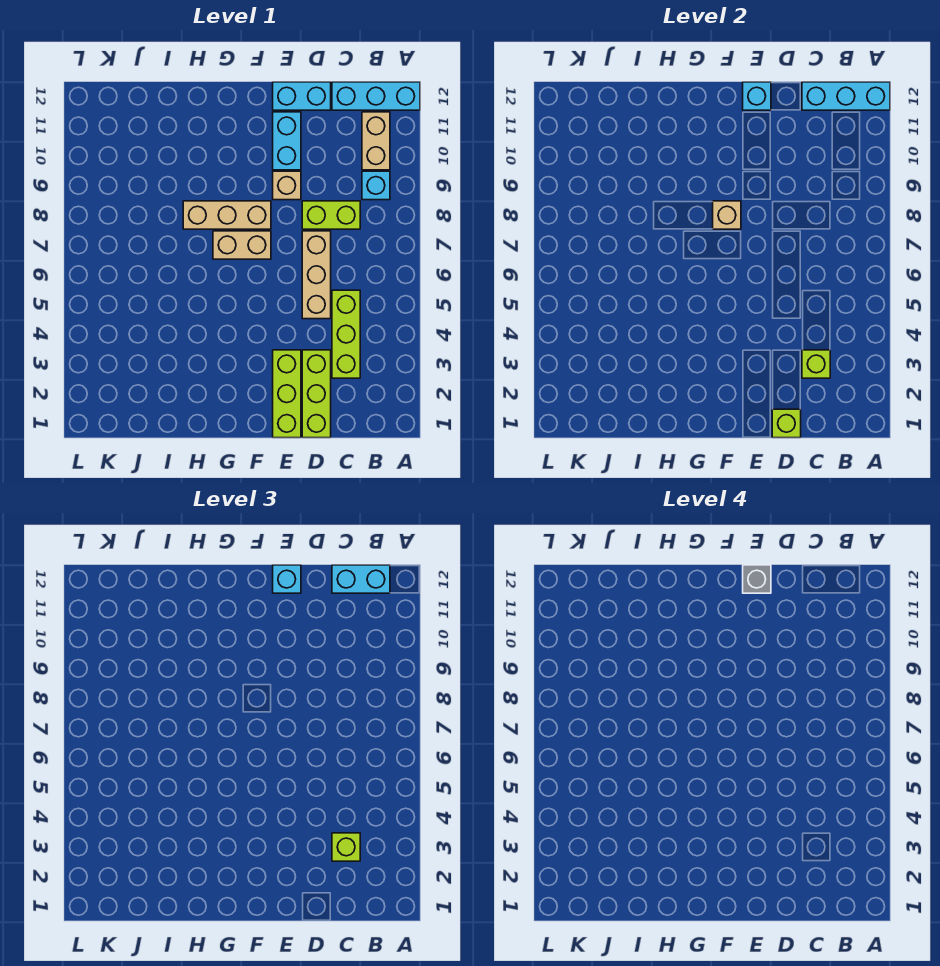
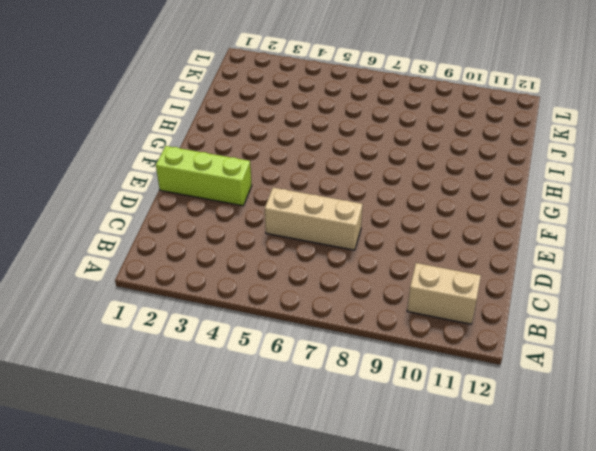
none -> cyan 1x3 brick [332,82,420,110]
none -> cyan 1x1 brick [362,171,390,200]
none -> lime 1x3 brick [332,290,360,378]

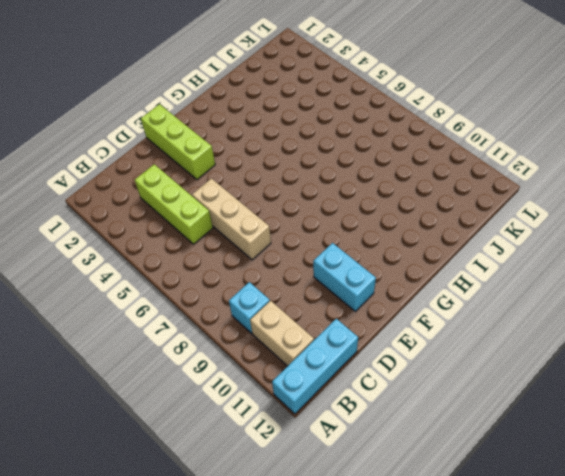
none -> lime 1x2 brick [302,201,360,229]
none -> lime 1x3 brick [302,350,331,438]
none -> cyan 1x2 brick [273,82,331,110]

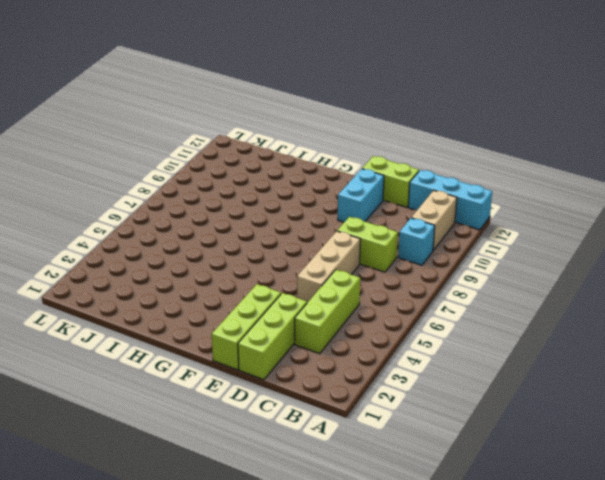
lime 1x2 brick [362,156,419,207] -> cyan 1x2 brick [273,82,331,110]
none -> tan 1x1 brick [273,171,301,200]
none -> tan 1x2 brick [213,231,271,259]
none -> tan 1x3 brick [183,201,271,229]

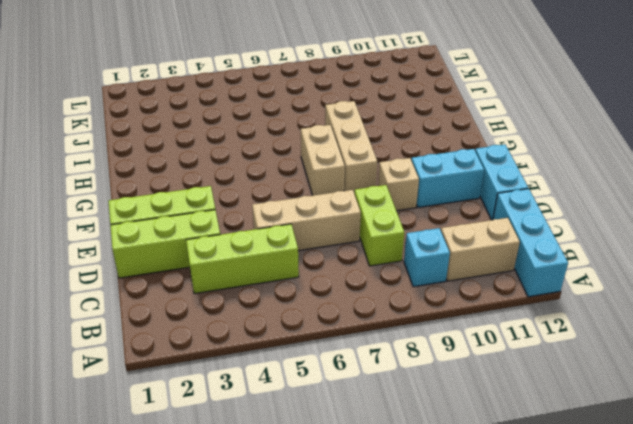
none -> cyan 1x3 brick [802,82,890,110]
none -> lime 1x1 brick [802,350,830,378]
none -> lime 1x1 brick [772,409,801,438]

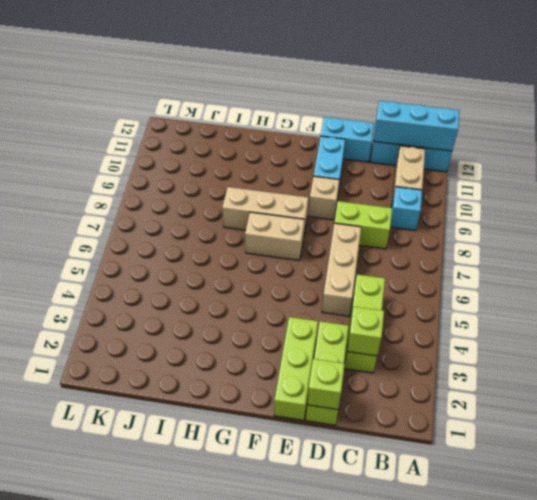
none -> cyan 1x1 brick [743,82,771,110]
none -> tan 1x1 brick [713,201,741,229]
none -> cyan 1x2 brick [332,565,390,593]

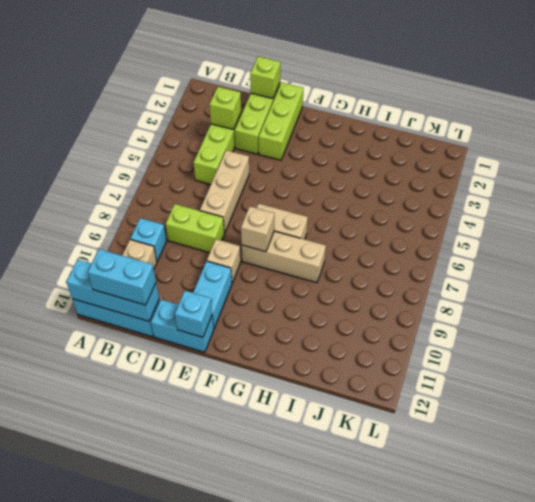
none -> lime 1x1 brick [332,833,360,861]
none -> cyan 1x1 brick [273,565,301,593]
none -> grey 1x1 brick [743,565,771,593]

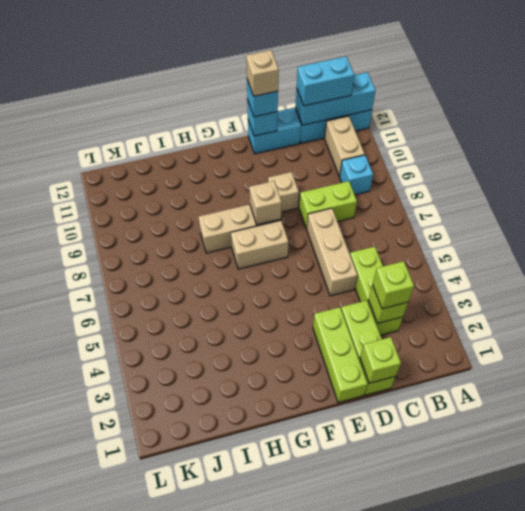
tan 1x1 brick [246,50,279,96] -> grey 1x1 brick [743,565,771,593]
none -> cyan 1x2 brick [273,112,301,170]

